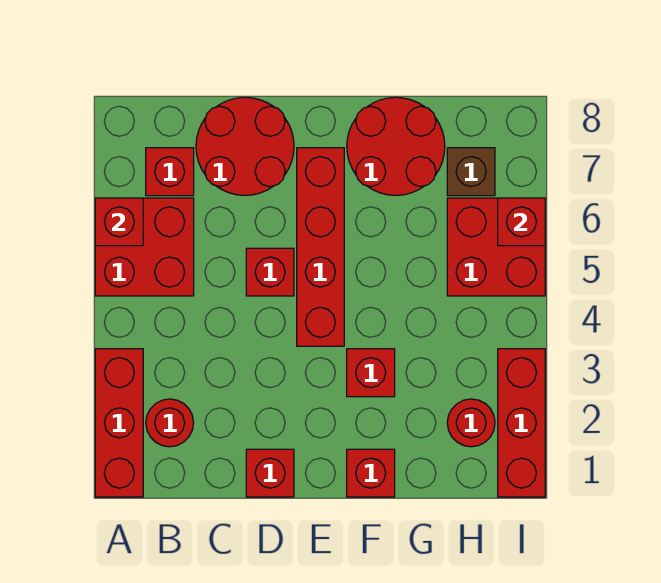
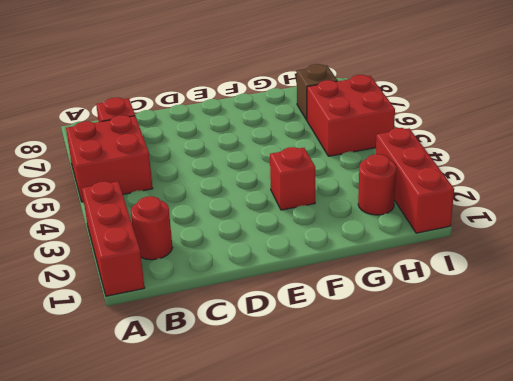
none -> red 2x2 round brick [196,97,294,195]
none -> red 1x1 brick [246,449,294,497]
none -> red 1x1 brick [246,248,294,296]

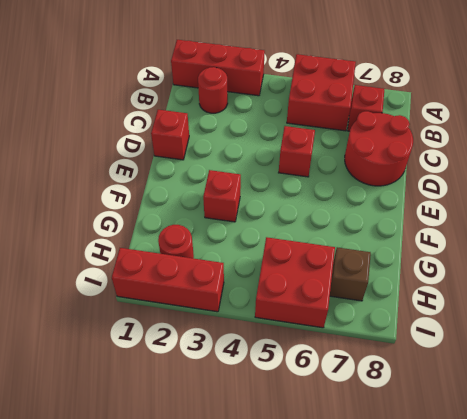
none -> red 1x4 brick [297,148,344,346]
none -> red 1x1 brick [347,449,395,497]
none -> red 2x2 round brick [347,97,445,195]

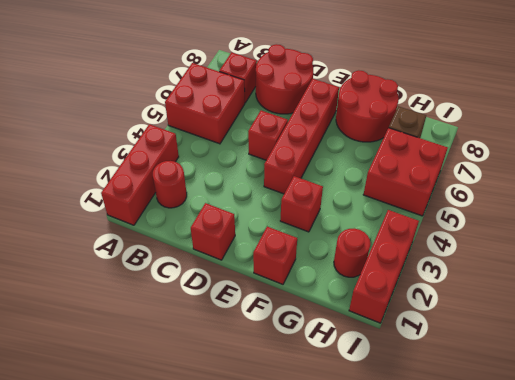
none -> red 1x1 brick [95,198,143,246]
none -> red 1x1 brick [498,198,545,246]

